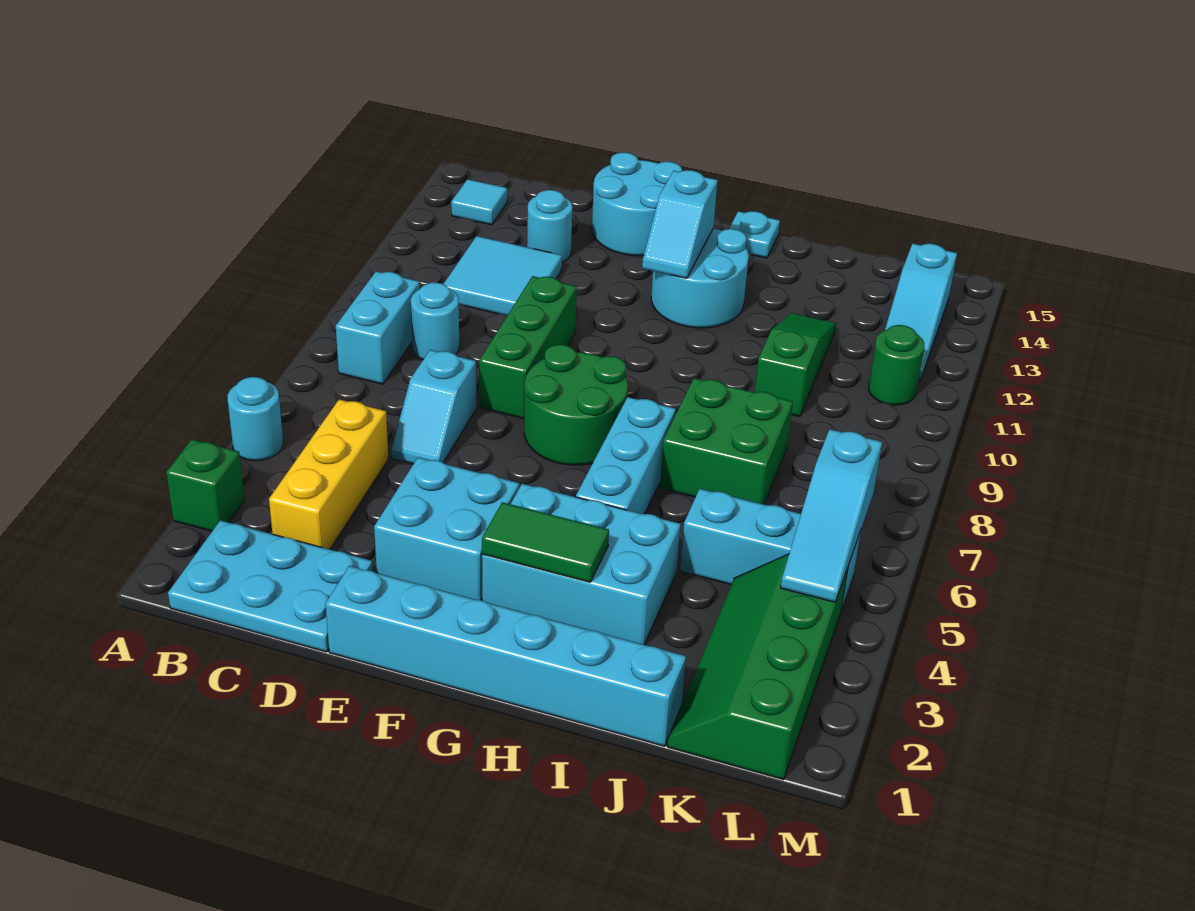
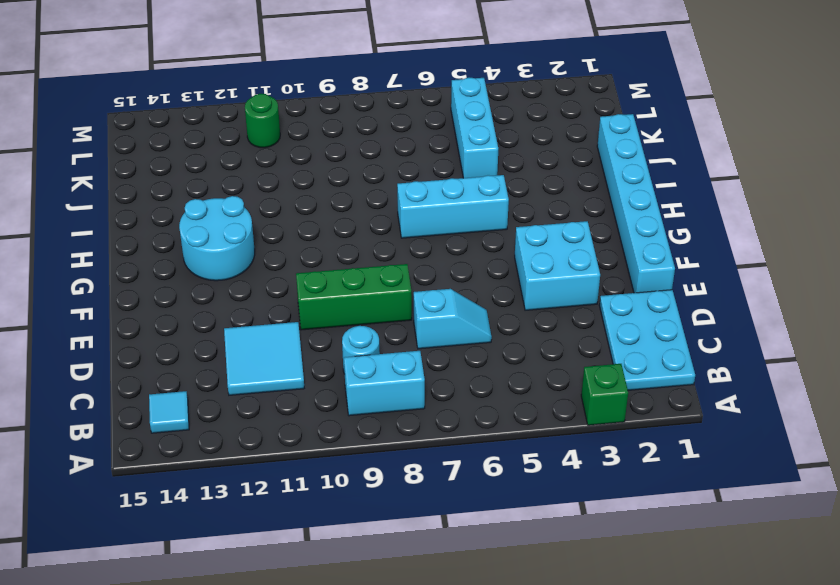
none -> cyan 1x1 round brick [228,377,283,461]
none -> yellow 1x3 brick [269,399,388,549]
none -> cyan 1x1 round brick [527,190,572,262]

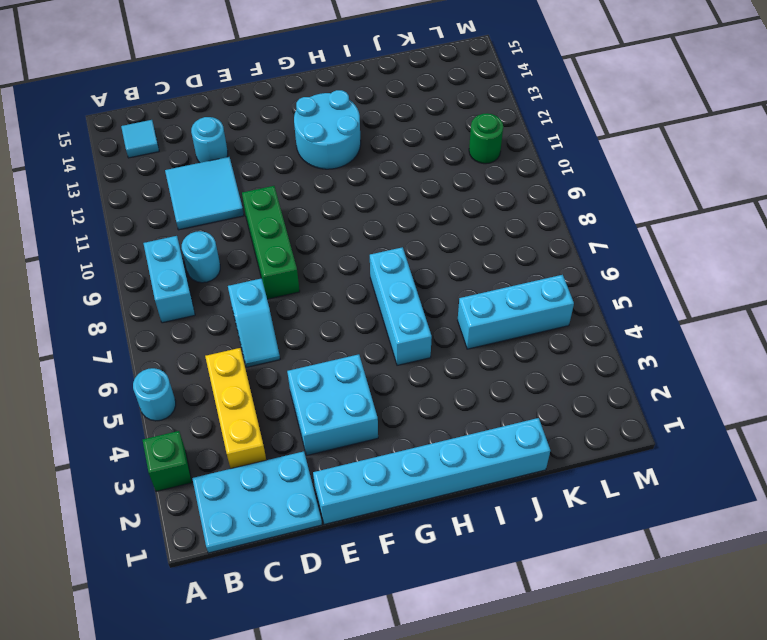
none -> cyan 2x2 round brick [592,153,682,256]
none -> green 2x2 round brick [524,345,628,465]
none -> cyan 2x3 brick [482,484,681,645]

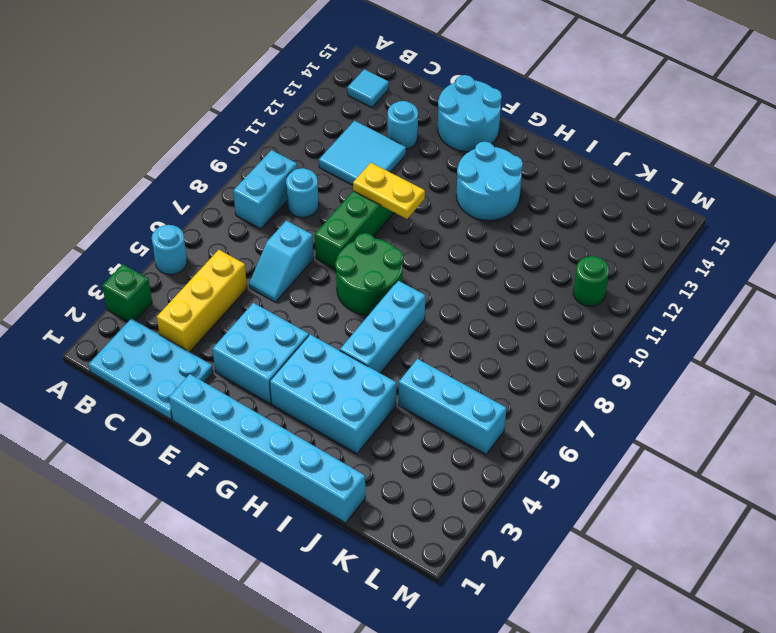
yellow 1x2 plate [353,163,425,219] -> none
none -> cyan 1x1 plate [729,211,780,258]
none -> green 2x2 brick [660,378,793,504]
none -> green 1x3 slope [755,313,836,417]

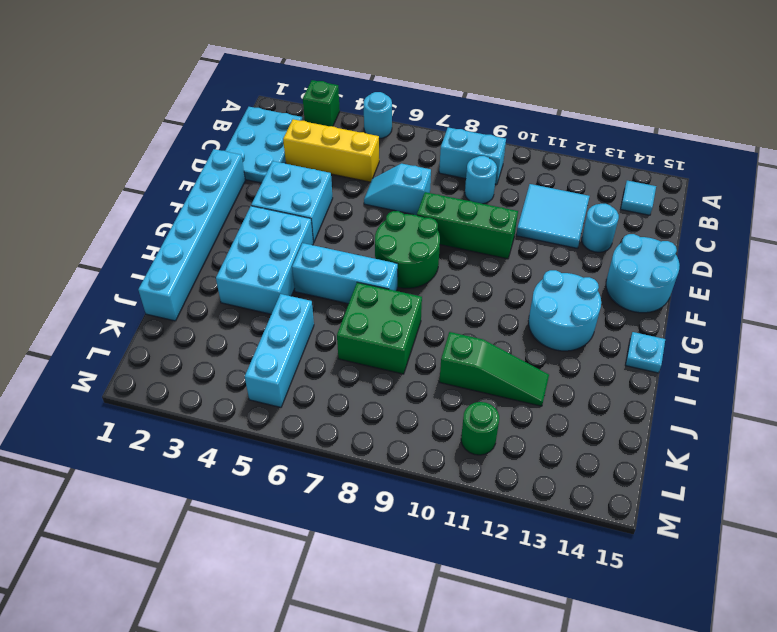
none -> green 2x4 slope [668,554,848,780]
none -> cyan 1x3 slope [885,244,957,380]
none -> green 1x2 tile [482,502,609,582]

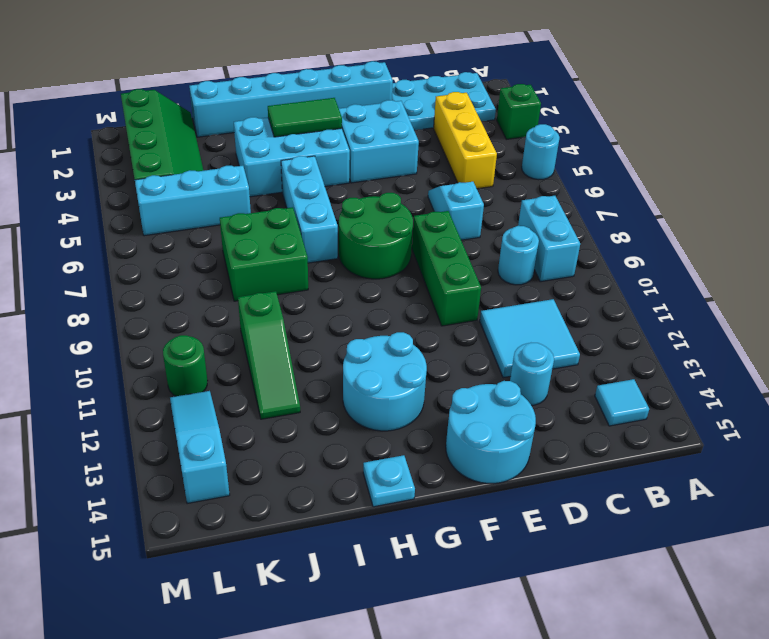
none -> cyan 1x2 slope [642,170,718,278]
none -> cyan 1x3 slope [781,429,882,602]

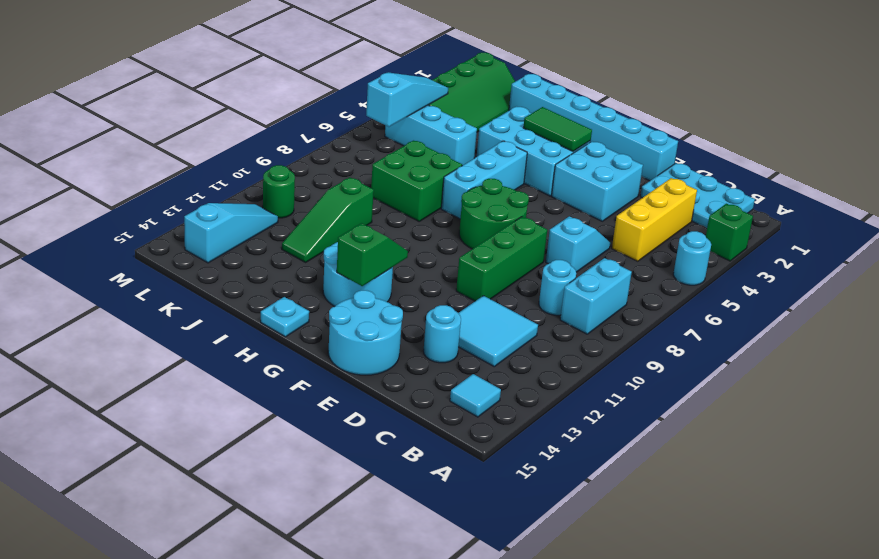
green 1x2 slope [337,223,408,286] -> cyan 1x2 slope [642,170,718,278]

